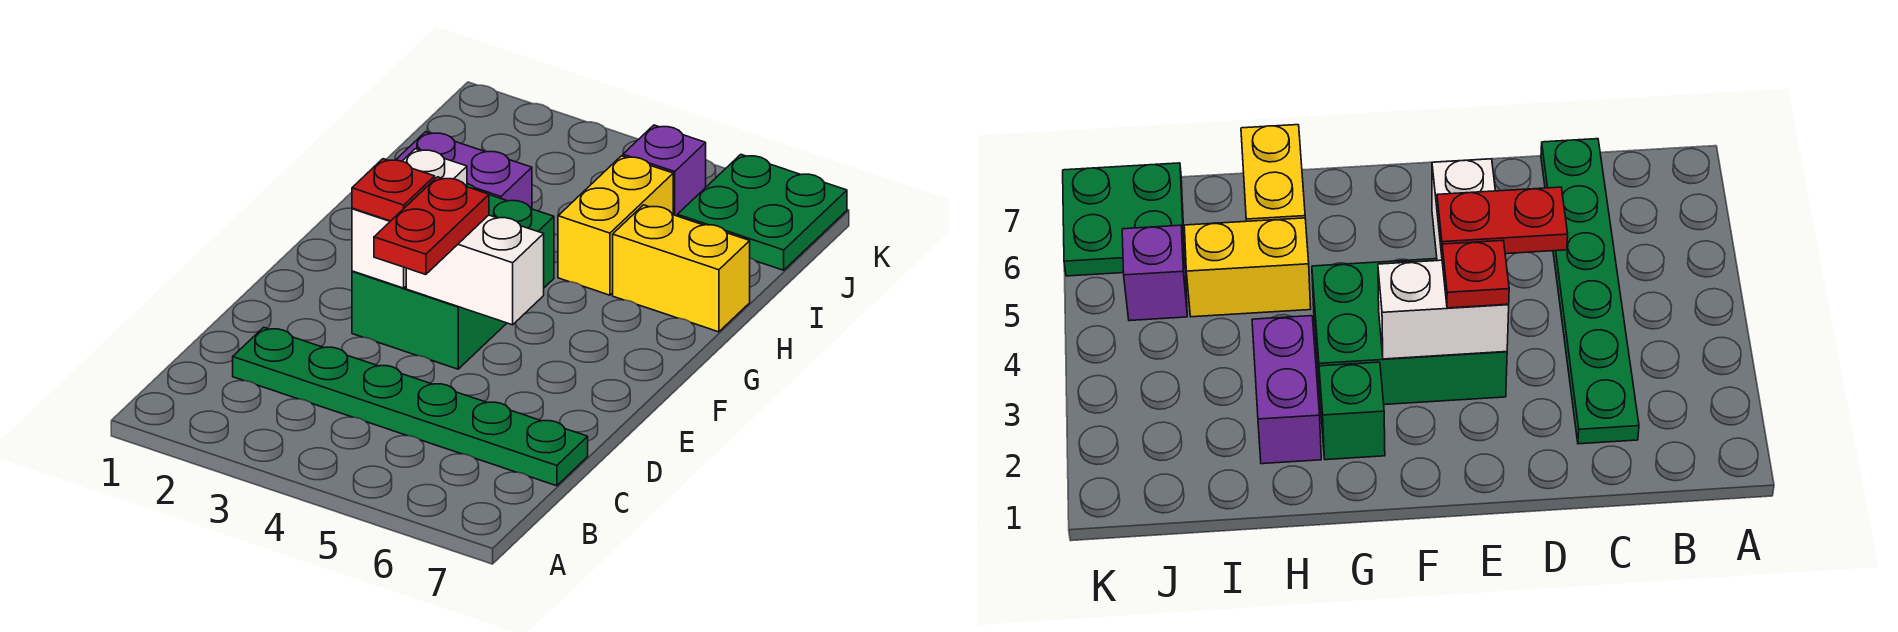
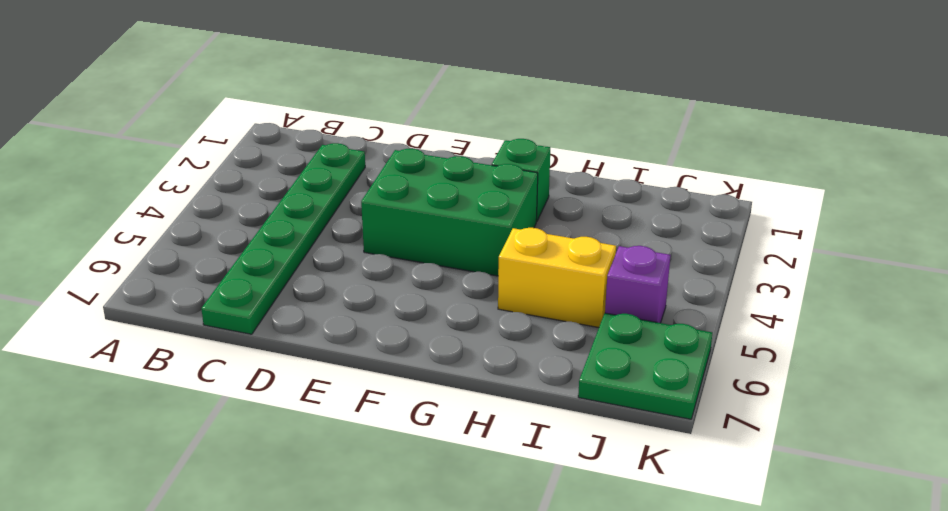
none -> purple 1x2 brick [396,132,532,209]
none -> yellow 1x2 brick [613,205,750,332]
none -> white 1x2 brick [352,149,467,288]

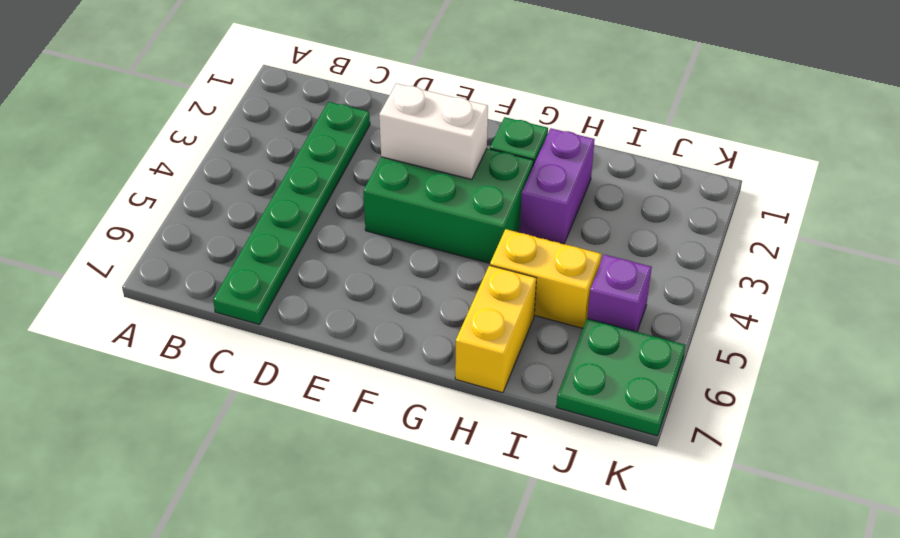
none -> white 1x2 brick [406,215,544,325]
none -> red 1x2 plate [374,177,489,275]
none -> red 1x1 plate [352,159,435,221]

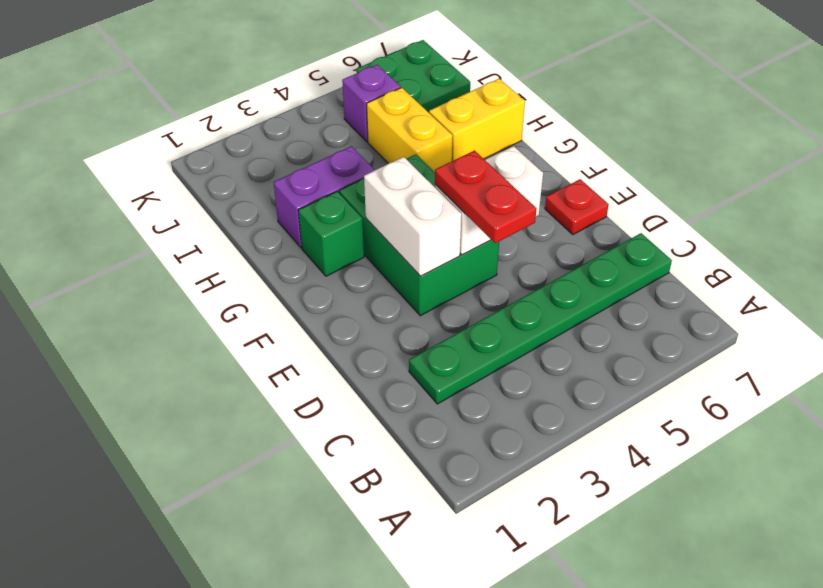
red 1x1 plate [545,179,609,234] -> red 1x1 plate moved to [352,159,435,221]

